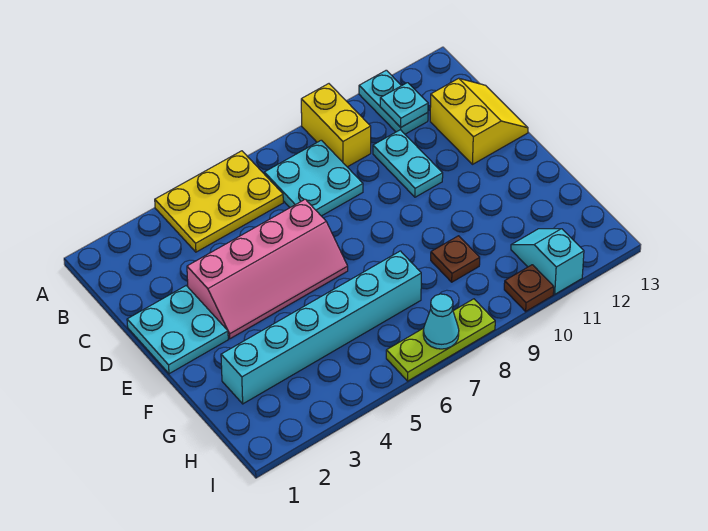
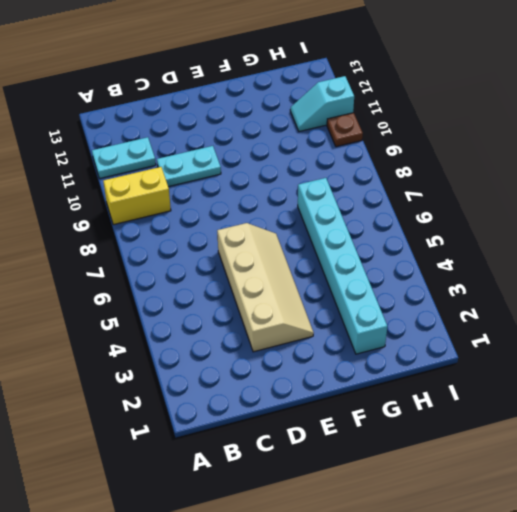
tan 2x4 slope [217,223,314,352] -> pink 2x4 slope [187,199,348,339]
none -> yellow 2x3 plate [155,151,283,252]
none -> cyan 2x2 plate [264,140,363,216]
none -> yellow 2x2 slope [430,78,528,164]

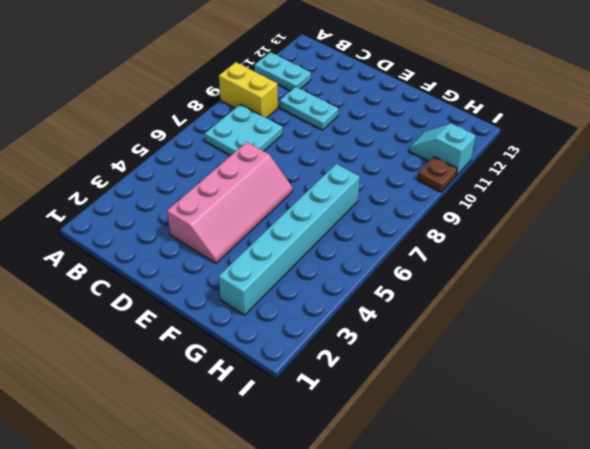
none -> yellow 2x3 plate [155,151,283,252]
none -> yellow 2x2 slope [430,78,528,164]
none -> cyan 2x2 plate [127,286,228,374]

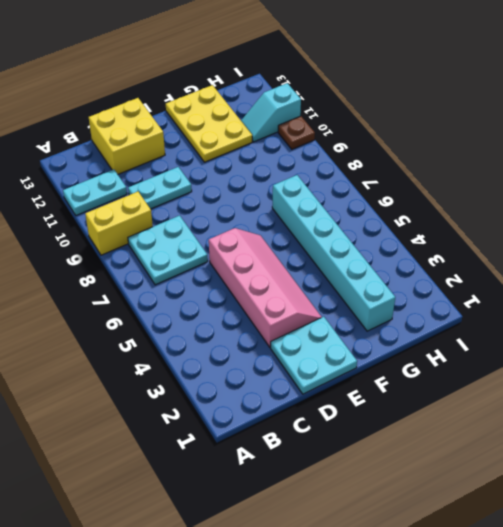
yellow 2x2 brick [89,98,165,174] -> yellow 2x2 slope [430,78,528,164]
yellow 2x3 plate [166,85,252,162] -> yellow 2x3 plate moved to [155,151,283,252]
none -> brown 1x1 plate [431,236,480,282]
none -> lime 1x3 plate [386,299,495,381]
none -> cyan 1x1 plate [380,83,428,127]

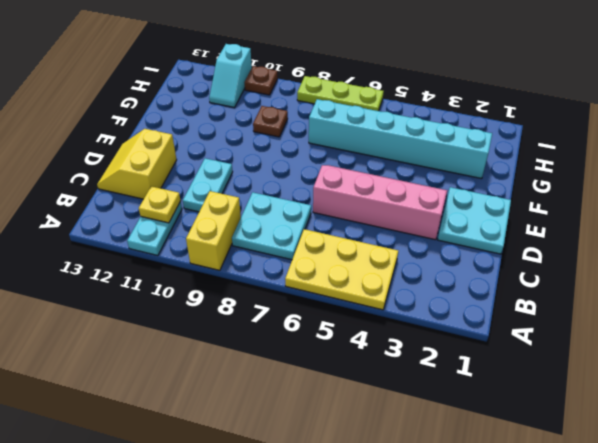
yellow 1x1 plate [139,186,181,223] -> cyan 1x1 plate [380,83,428,127]
none -> cyan 1x1 cone [423,294,459,349]

